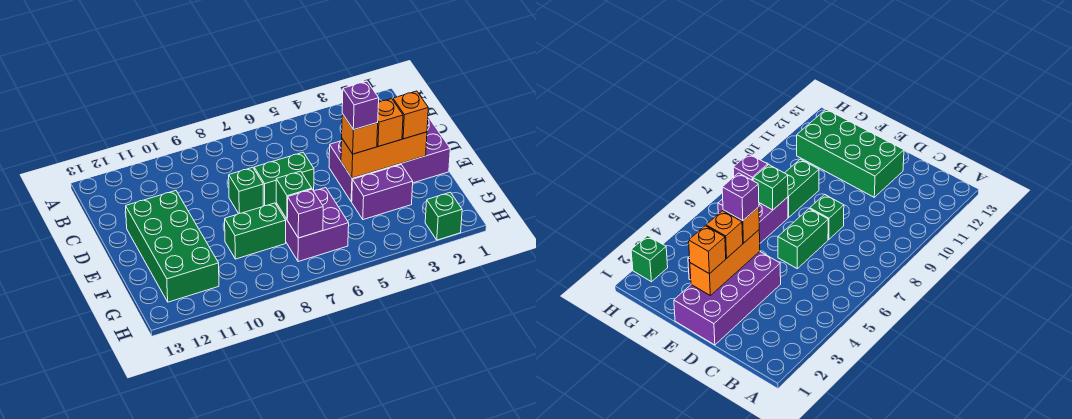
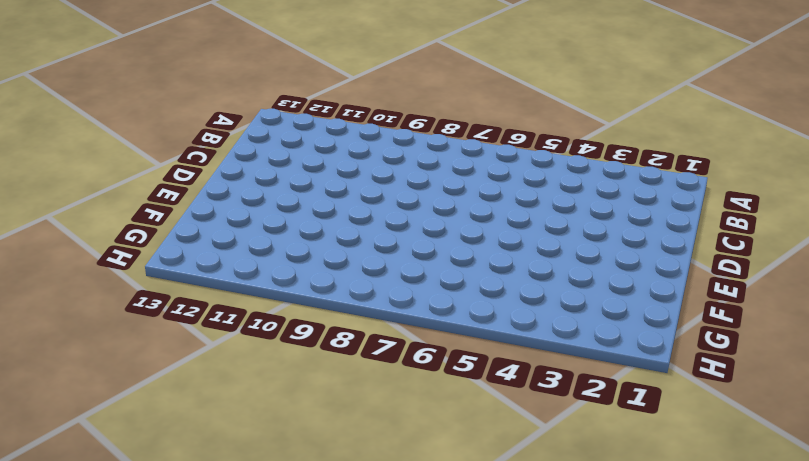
none -> purple 2x4 brick [329,117,450,202]
none -> green 1x2 brick [254,152,314,206]
none -> green 1x1 brick [229,167,263,214]

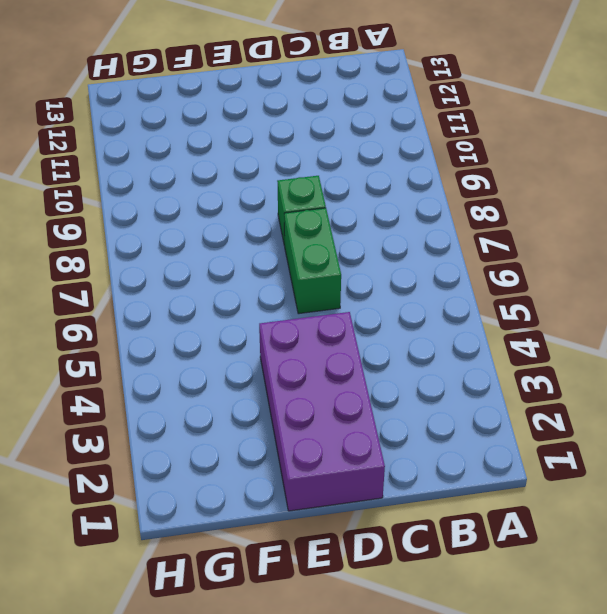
none -> green 2x4 brick [126,191,219,302]
none -> purple 1x2 brick [352,165,413,220]
none -> purple 2x2 brick [276,188,349,262]

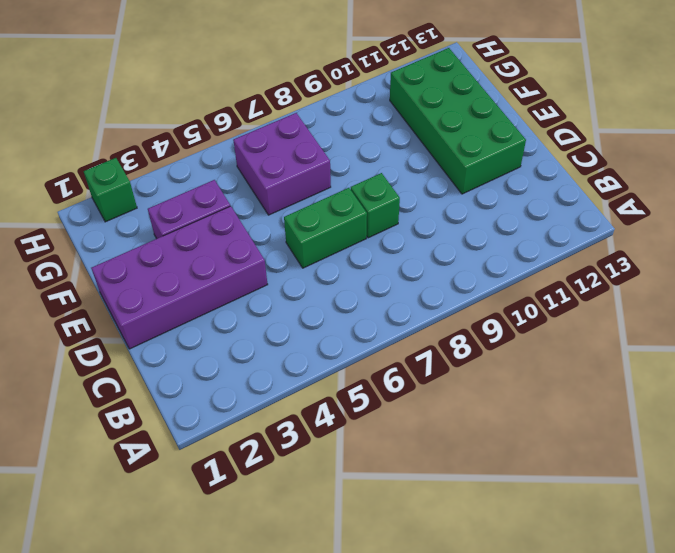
none -> green 1x2 brick [225,203,286,259]
none -> orange 1x3 brick [341,132,427,178]
none -> green 1x1 brick [276,171,312,219]

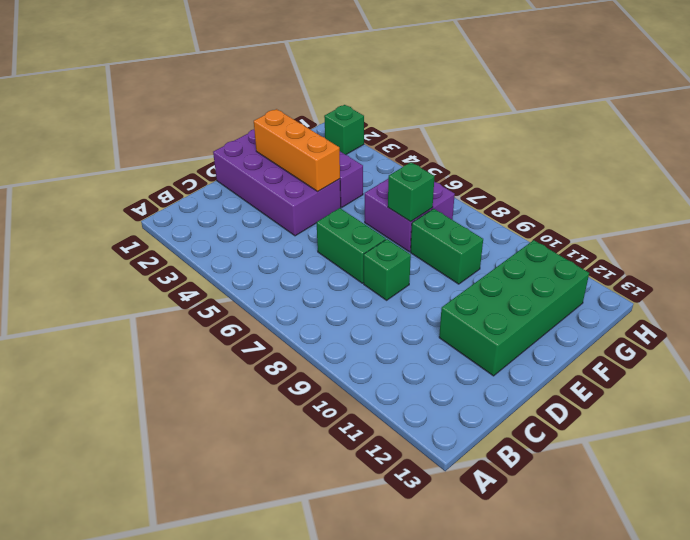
none -> purple 1x1 brick [287,189,323,238]
none -> orange 1x1 brick [393,91,428,139]
none -> orange 1x1 brick [377,99,403,147]

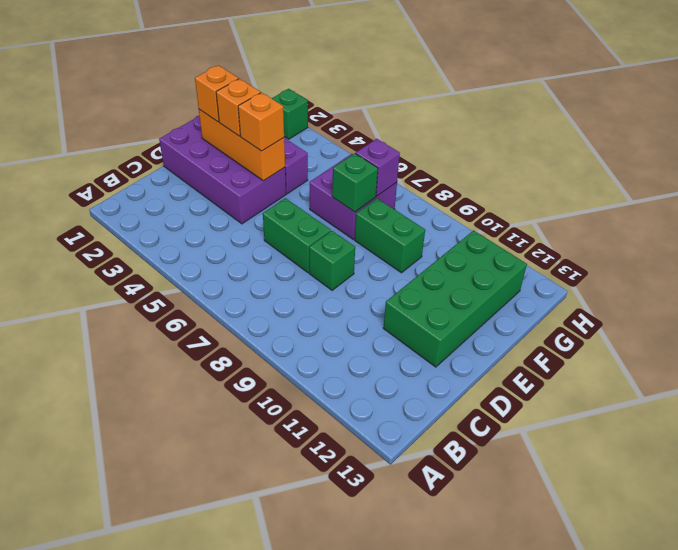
none -> purple 1x1 brick [342,81,379,130]

